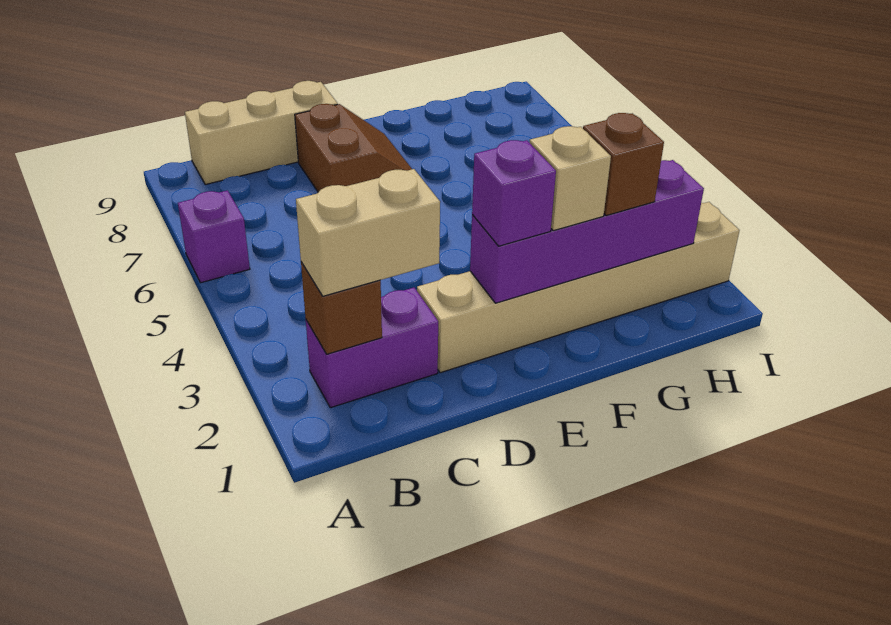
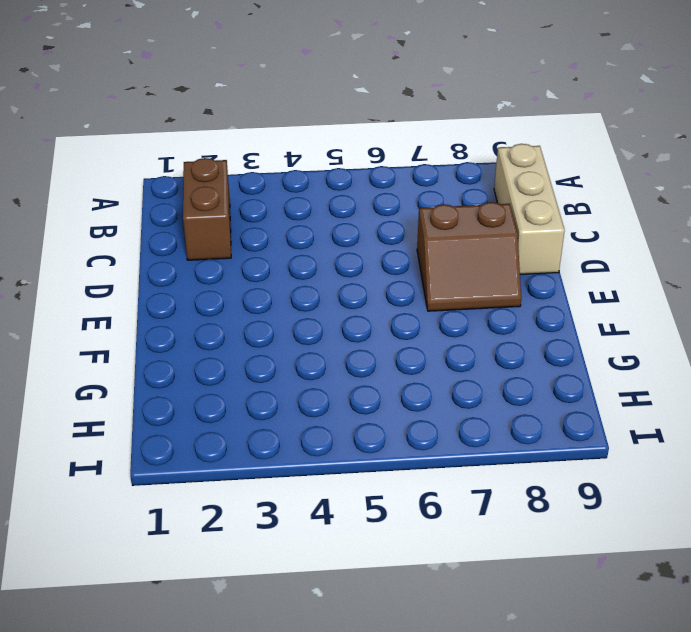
brown 1x2 brick [183,158,231,260] -> purple 1x2 brick [306,288,438,408]
none -> purple 1x1 brick [178,190,250,283]
none -> tan 1x6 brick [417,202,740,373]

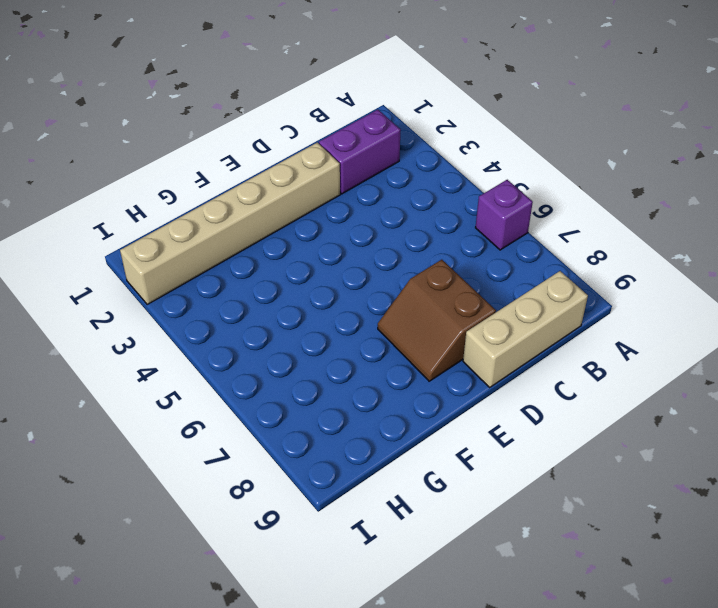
none -> brown 1x1 brick [301,262,382,354]
none -> purple 1x4 brick [470,160,704,303]

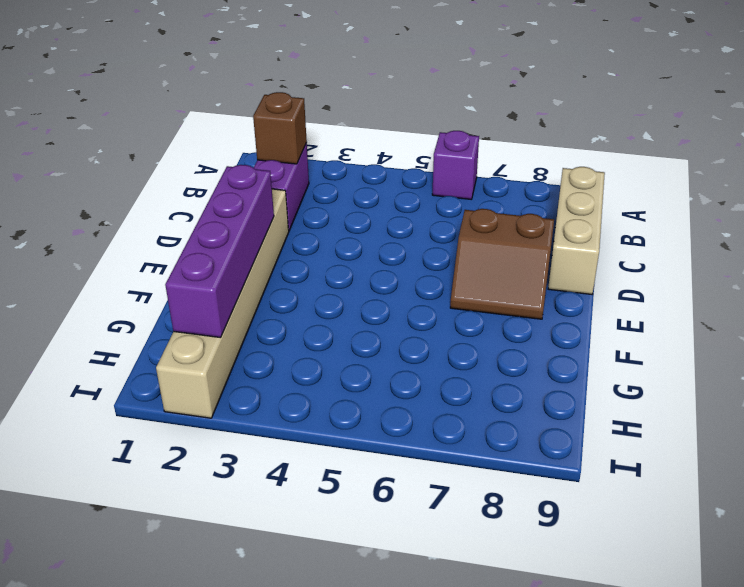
none -> tan 1x2 brick [296,169,440,296]
none -> purple 1x1 brick [472,140,556,246]

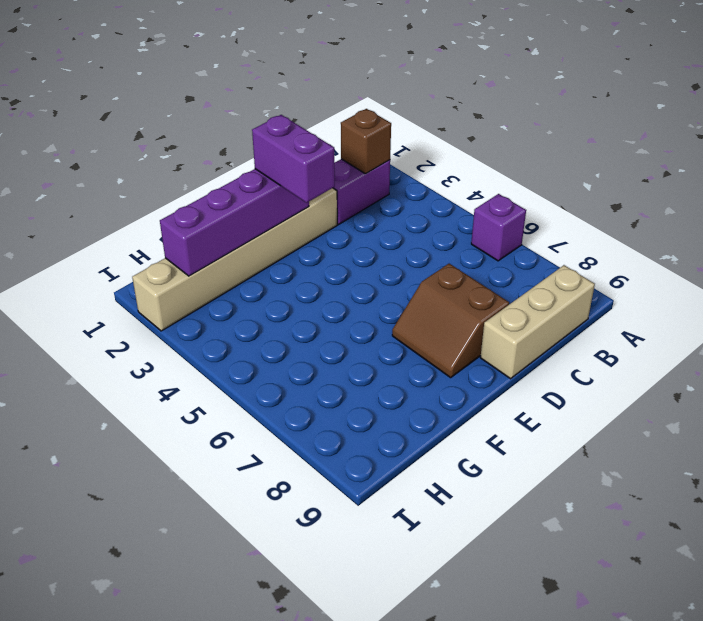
purple 1x2 brick [252,115,335,203] -> purple 1x1 brick [472,140,556,246]
none -> tan 1x2 brick [296,169,440,296]
none -> tan 1x1 brick [530,126,611,231]

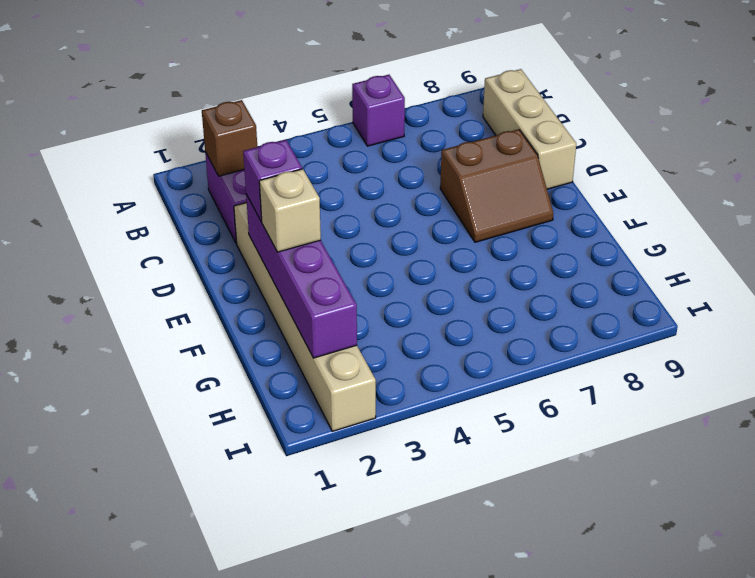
none -> tan 1x2 brick [296,169,440,296]
none -> brown 1x1 brick [583,113,664,216]

